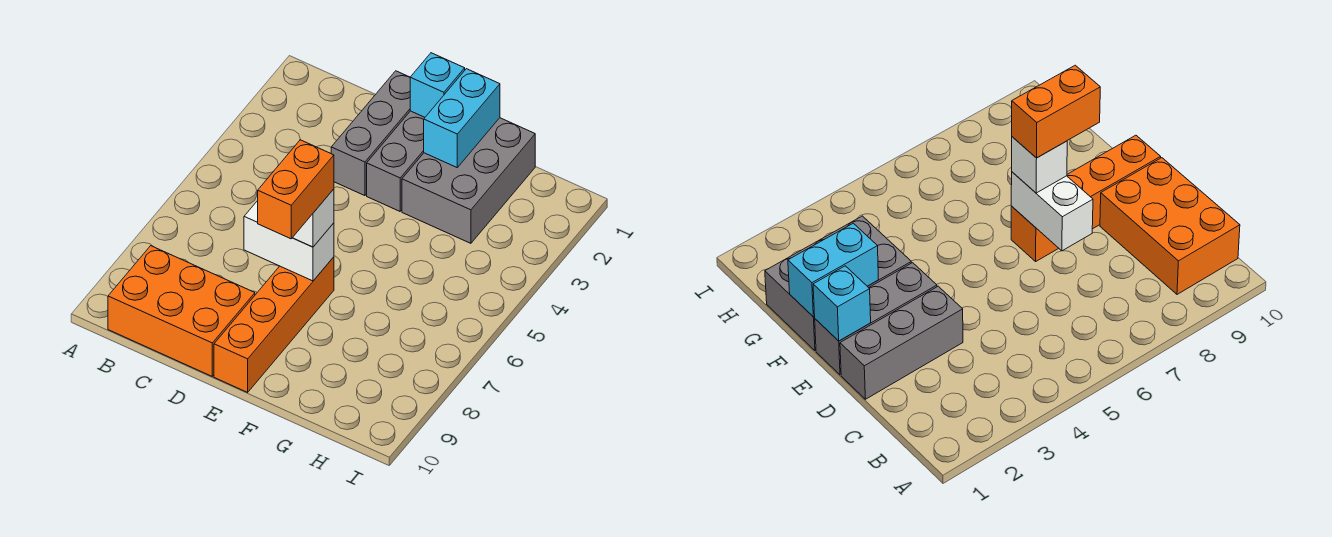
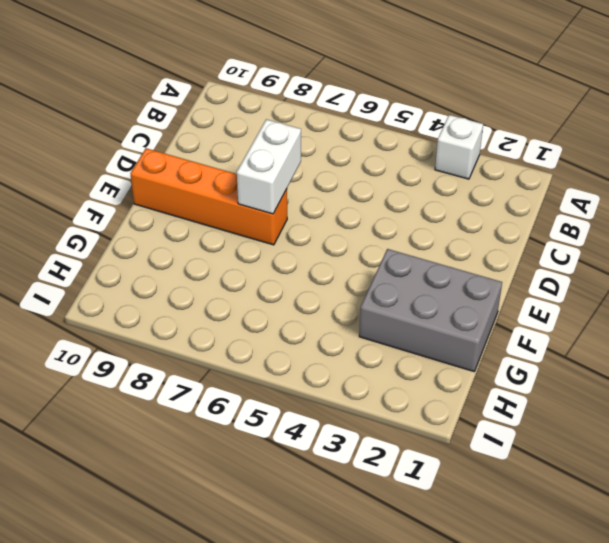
white 1x1 brick [435,115,483,179] -> white 1x1 brick moved to [293,189,334,247]
none -> orange 2x3 brick [108,246,255,376]
none -> grey 1x3 brick [331,71,410,196]

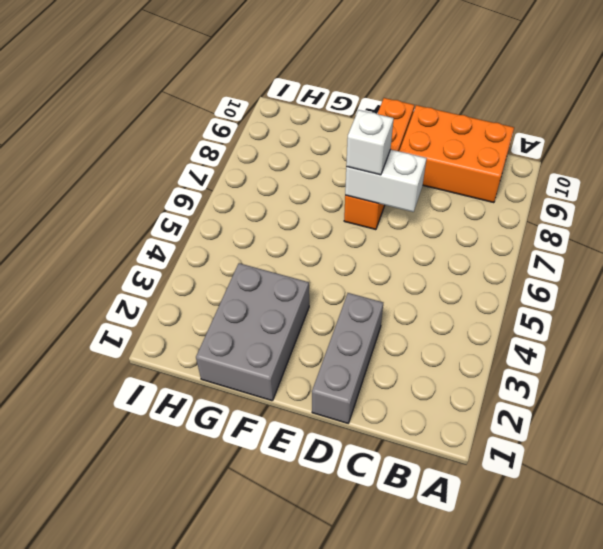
none -> grey 1x3 brick [367,111,425,211]
none -> cyan 1x1 brick [410,53,465,117]

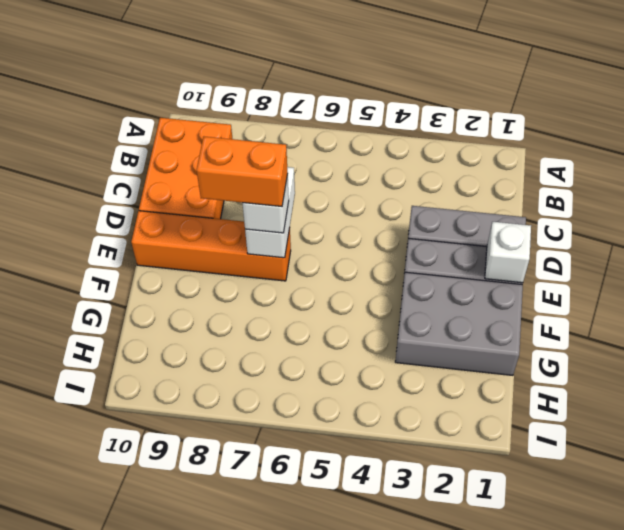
white 1x1 brick [485,222,531,283] -> cyan 1x1 brick [410,53,465,117]
none -> cyan 1x2 brick [424,69,500,167]

